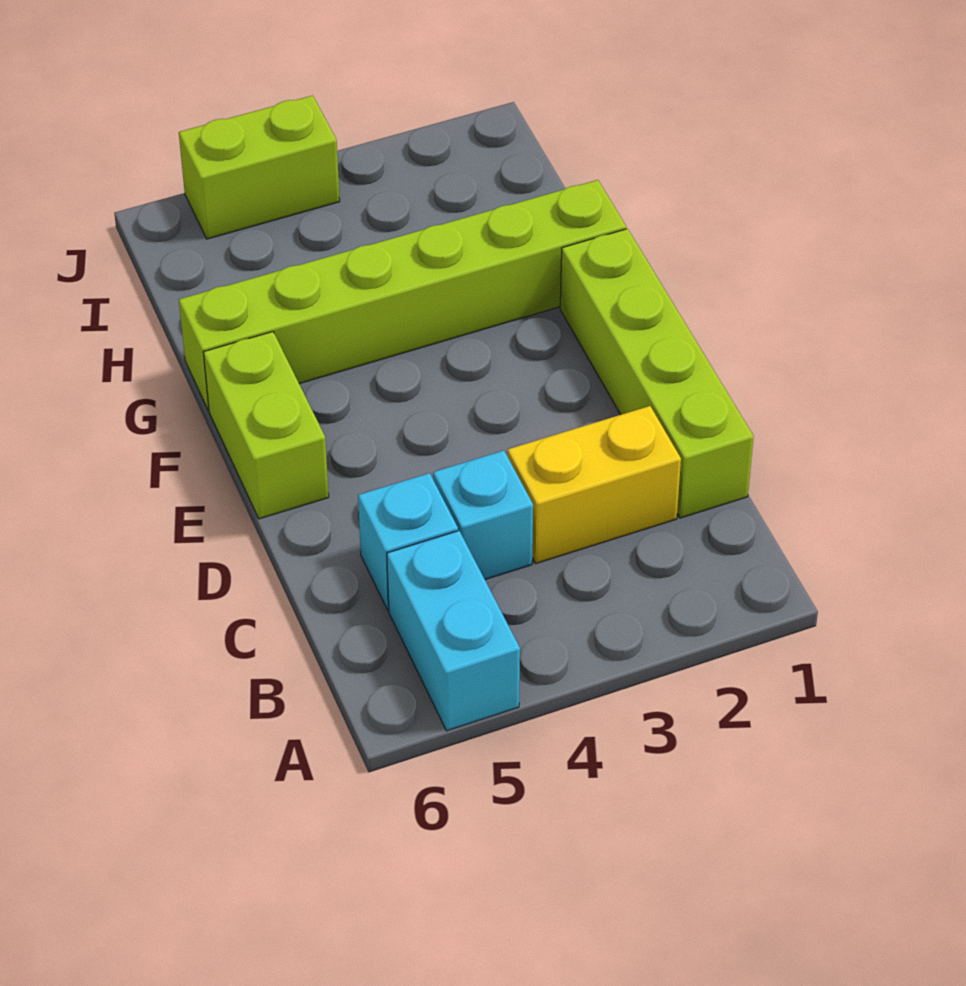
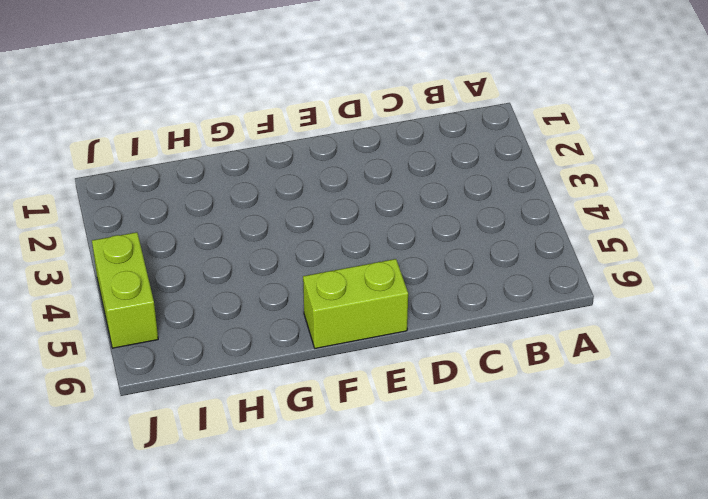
none -> cyan 1x2 brick [387,531,520,731]
none -> lime 1x4 brick [560,229,754,518]

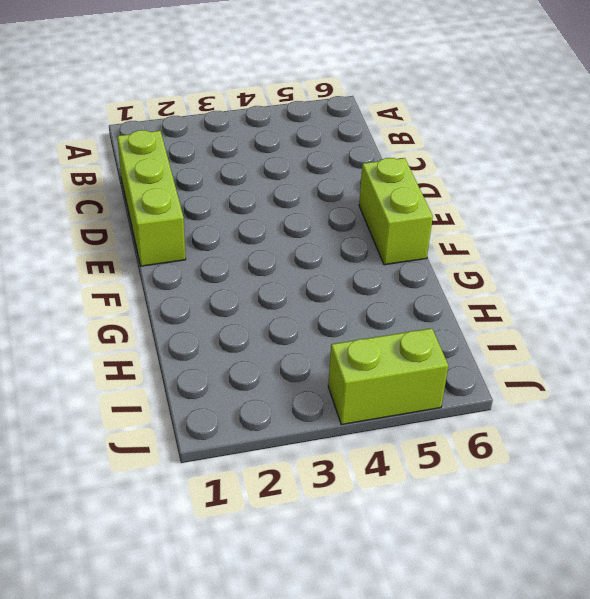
lime 1x3 brick [117,130,186,266] -> lime 1x4 brick [560,229,754,518]
none -> cyan 1x2 brick [387,531,520,731]
none -> yellow 1x2 brick [508,406,681,563]

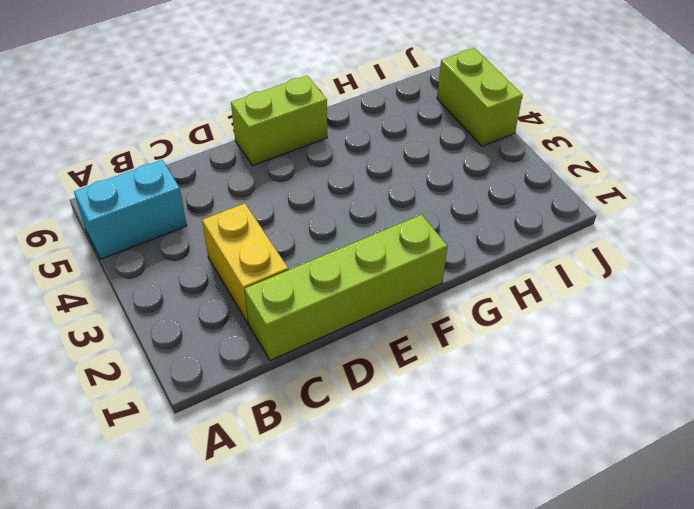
none -> cyan 1x1 brick [433,451,533,579]
none -> cyan 1x1 brick [358,473,458,610]

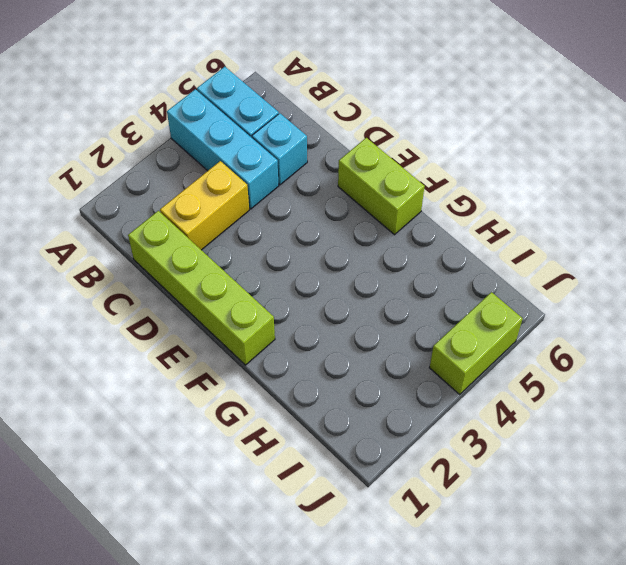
cyan 1x3 brick [167,89,279,209] -> cyan 1x1 brick [433,451,533,579]
none -> lime 1x6 brick [179,180,626,410]

